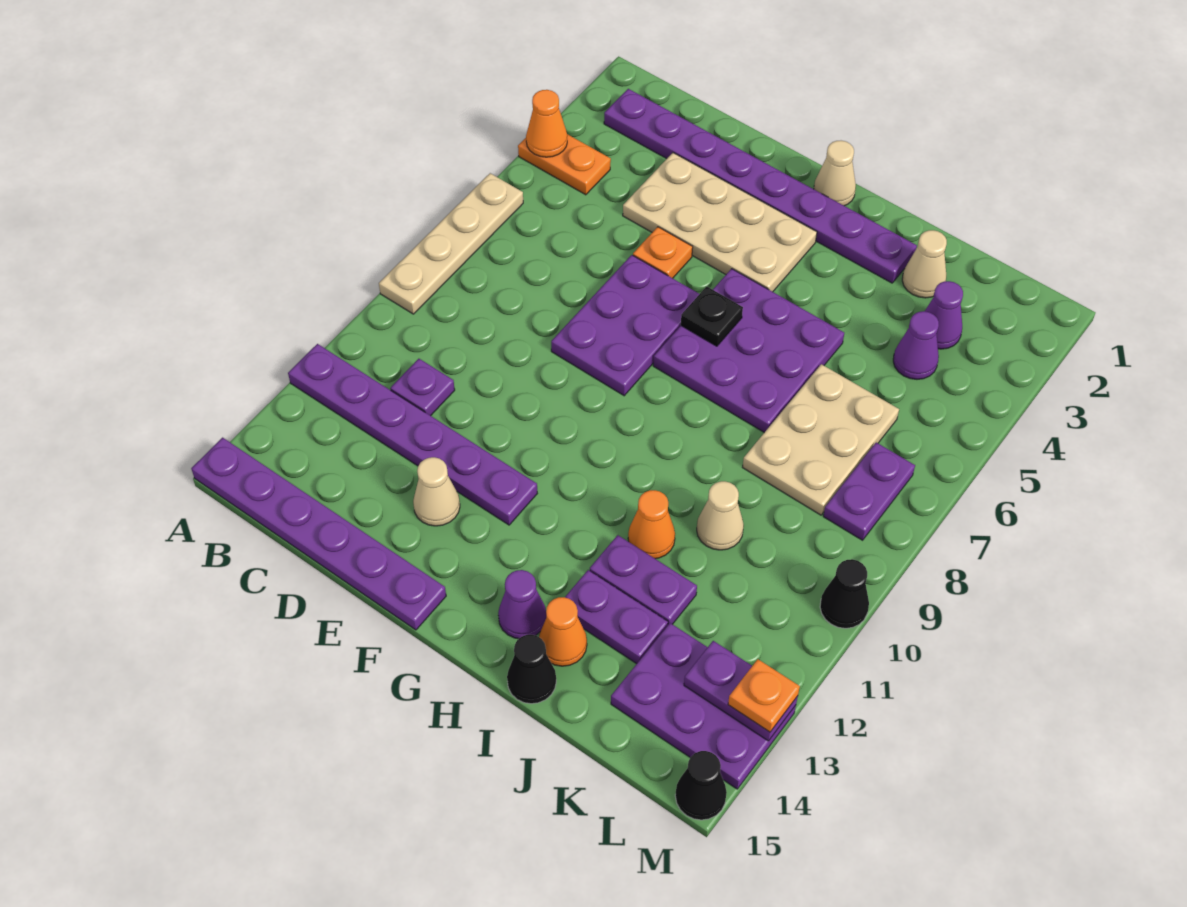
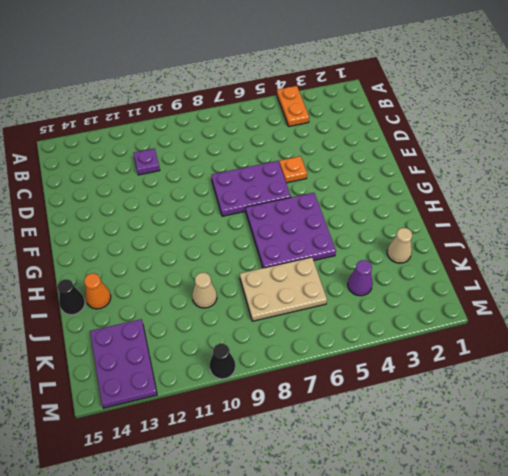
none -> tan 1x4 plate [379,173,523,314]
none -> purple 1x6 plate [288,344,537,525]
none -> purple 1x6 plate [191,438,446,630]
none -> purple 1x8 plate [604,89,917,283]

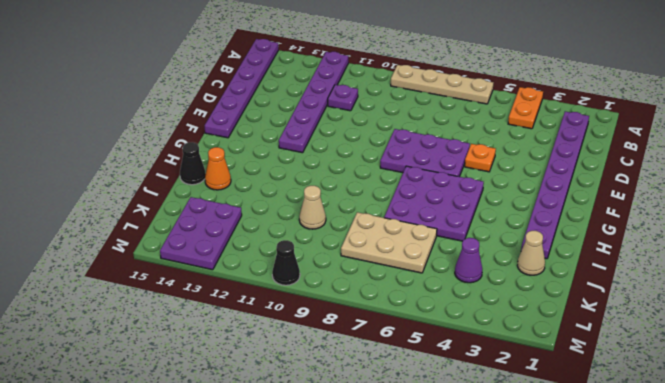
none -> tan 2x4 plate [623,153,817,292]
none -> tan 1x1 cone [413,457,460,526]
none -> tan 1x1 cone [814,141,856,206]
none -> purple 1x1 cone [498,570,546,639]

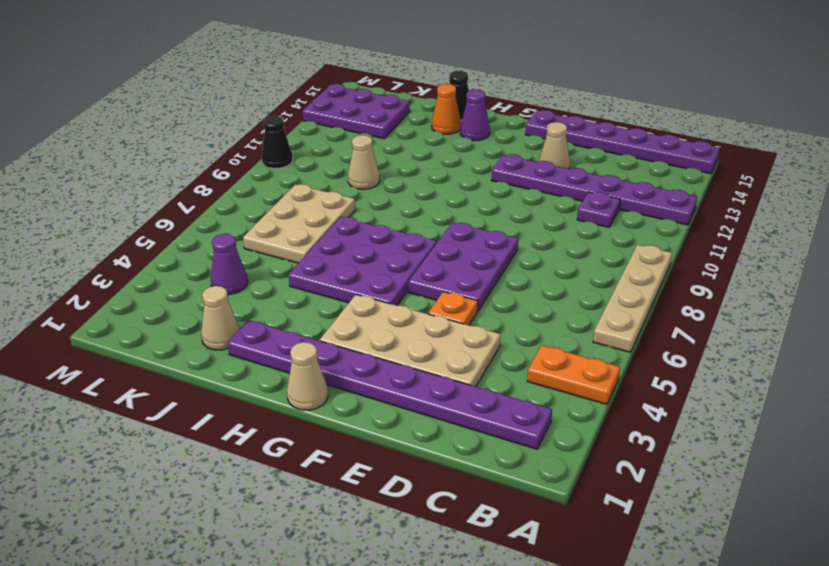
none -> orange 1x1 cone [628,490,675,559]
none -> purple 1x2 plate [590,535,697,625]
none -> purple 1x2 plate [565,570,668,664]
none -> purple 1x1 cone [925,281,963,349]

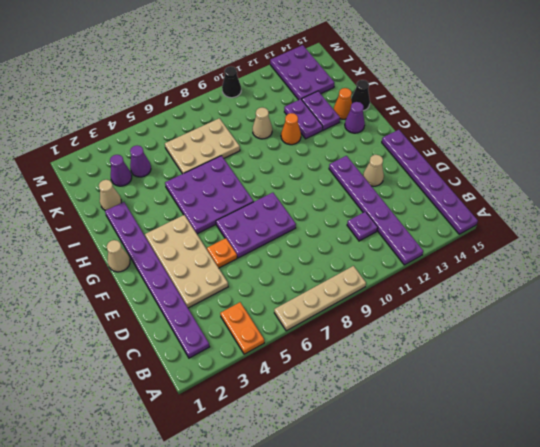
none -> purple 1x2 plate [823,443,915,540]
none -> black 1x1 cone [675,751,727,820]
none -> orange 1x1 cone [526,90,567,157]
none -> black 1x1 plate [681,286,743,346]

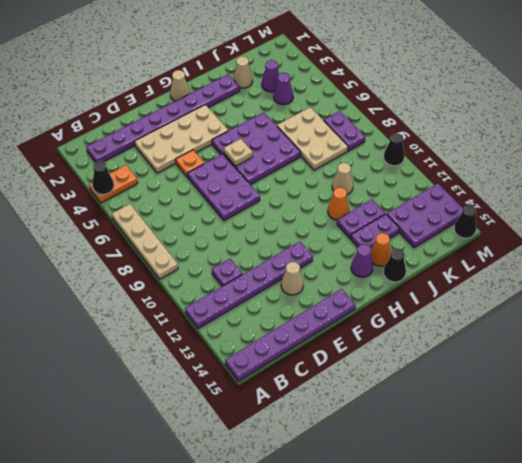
black 1x1 cone [92,162,114,195] -> orange 1x1 cone [526,90,567,157]
tan 1x1 plate [224,139,253,166] -> black 1x1 plate [681,286,743,346]
none -> purple 1x2 plate [684,641,798,741]
none -> orange 1x1 plate [728,659,800,732]

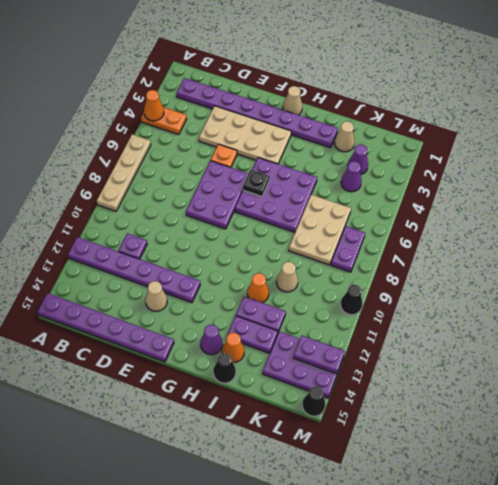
none -> orange 1x1 plate [728,659,800,732]

